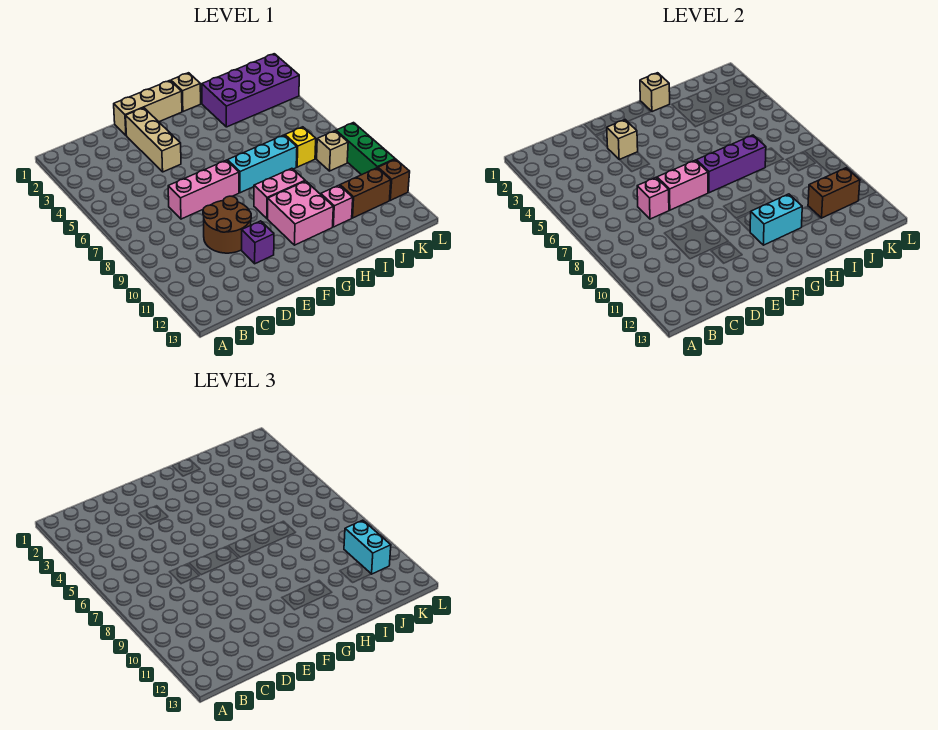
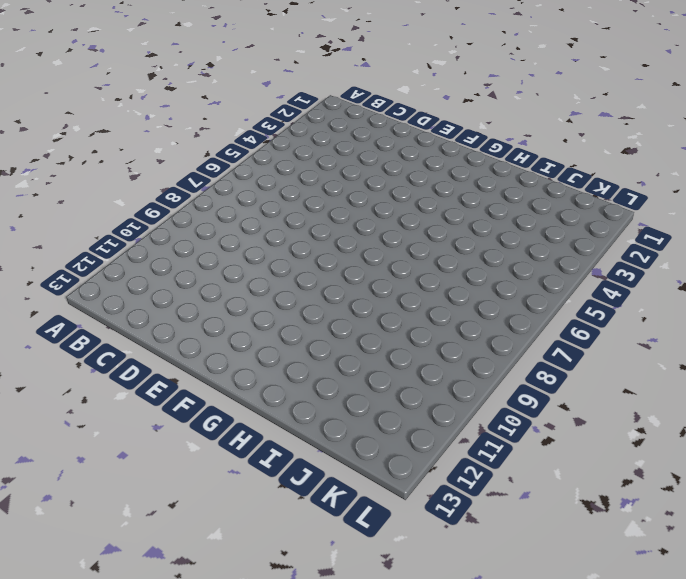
none -> pink 1x3 brick [168,160,239,219]
none -> brown 2x2 round brick [203,196,251,253]
none -> tan 1x3 brick [114,81,182,135]

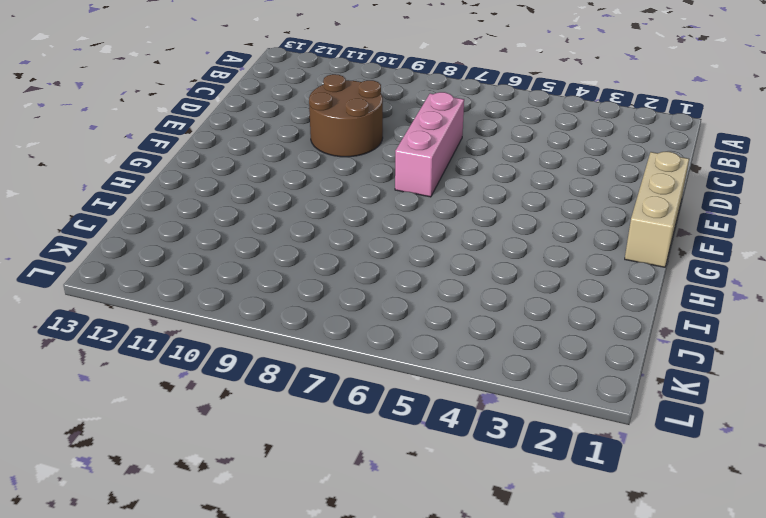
none -> tan 1x3 brick [126,108,181,172]
none -> purple 1x1 brick [242,221,274,264]
none -> cyan 1x3 brick [227,135,297,193]

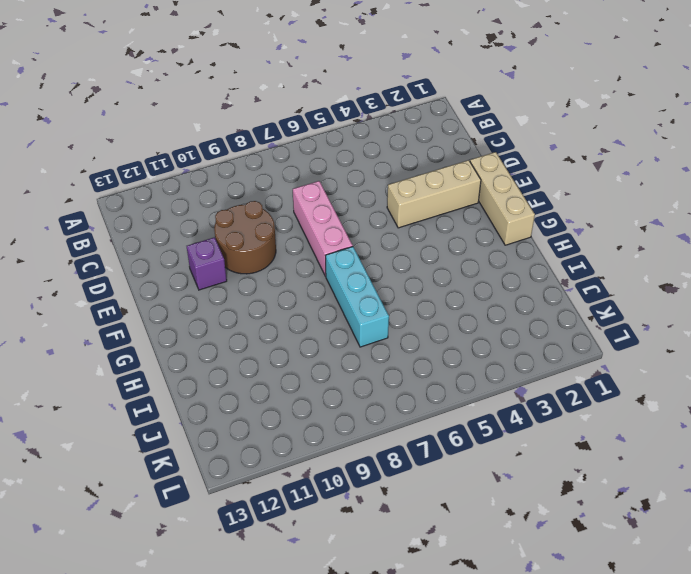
none -> pink 1x2 brick [254,168,305,218]
none -> pink 2x2 brick [267,181,333,245]
none -> tan 1x1 brick [171,73,201,112]

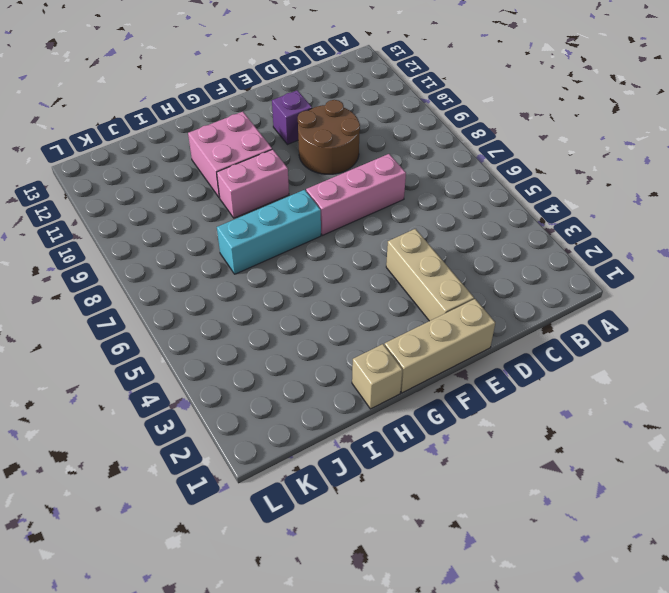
none -> purple 2x4 brick [202,54,299,127]
none -> pink 1x1 brick [321,185,353,227]
none -> yellow 1x1 brick [285,127,316,167]

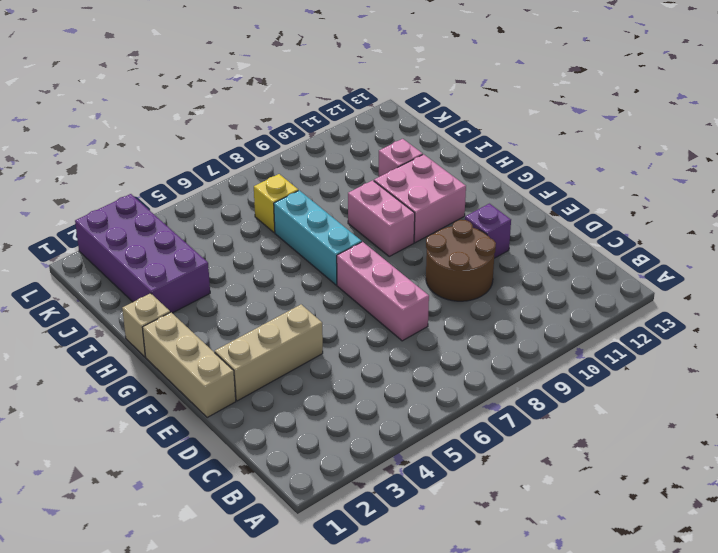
none -> brown 1x2 brick [340,168,391,218]
none -> tan 1x1 brick [317,131,348,171]
none -> green 1x3 brick [336,123,395,175]

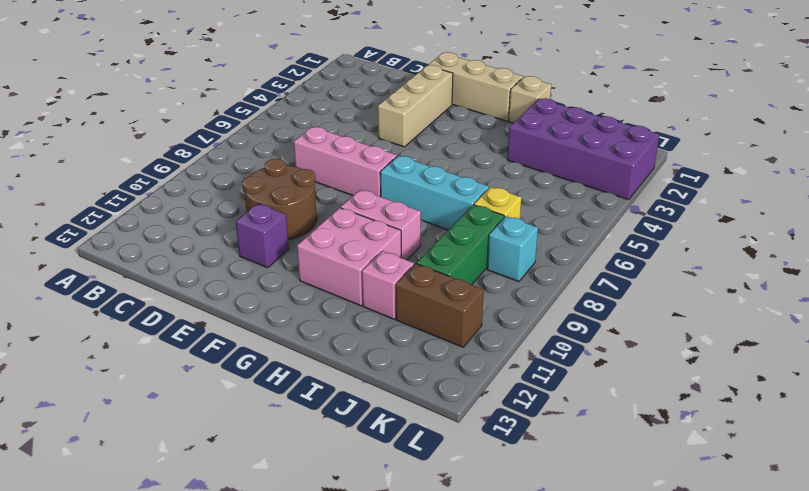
green 1x3 brick [417,205,504,285] -> green 1x3 brick moved to [336,123,395,175]
cyan 1x1 brick [487,216,538,282] -> tan 1x1 brick [317,131,348,171]
none -> brown 1x1 brick [378,159,410,200]
none -> pink 1x1 brick [637,178,669,219]
none -> tan 1x1 brick [607,120,638,160]

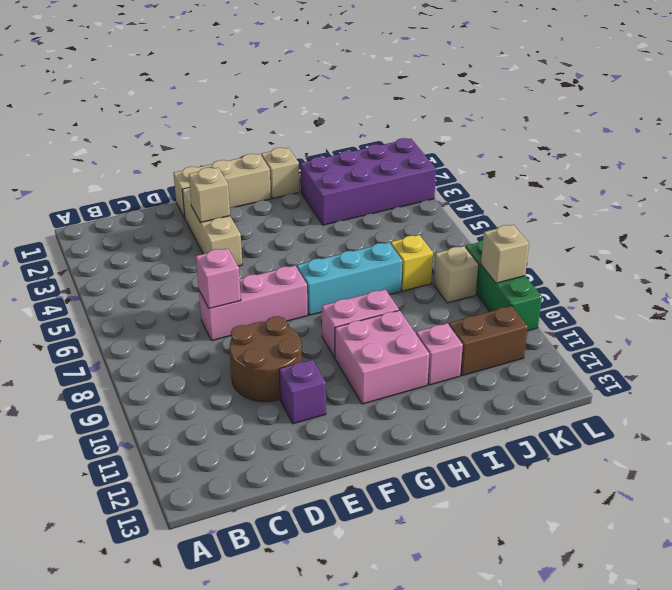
tan 1x1 brick [481,225,529,283] -> tan 1x1 brick moved to [640,73,670,112]
none -> brown 1x1 brick [378,159,410,200]
none -> pink 1x2 brick [657,160,708,210]
none -> purple 1x3 brick [696,135,766,193]

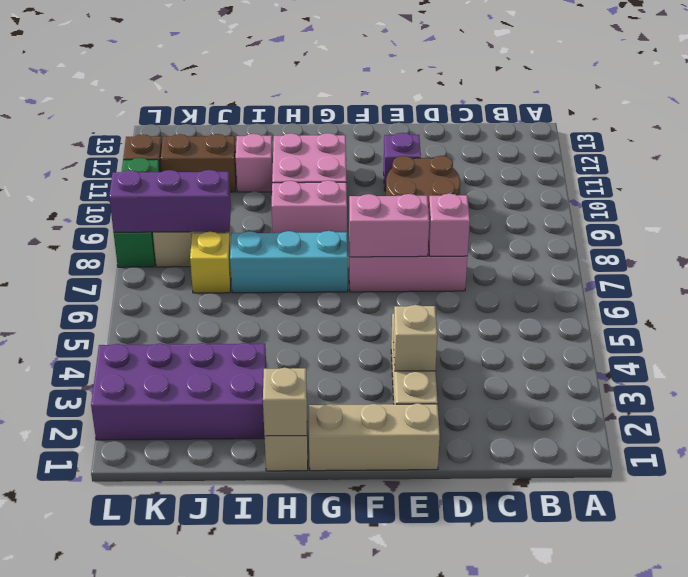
purple 1x3 brick [109,170,231,232] -> purple 1x3 brick moved to [696,135,766,193]
none -> cyan 1x2 brick [750,194,802,245]
none -> brown 1x2 brick [808,168,860,218]
none -> cyan 1x2 brick [344,520,391,574]

